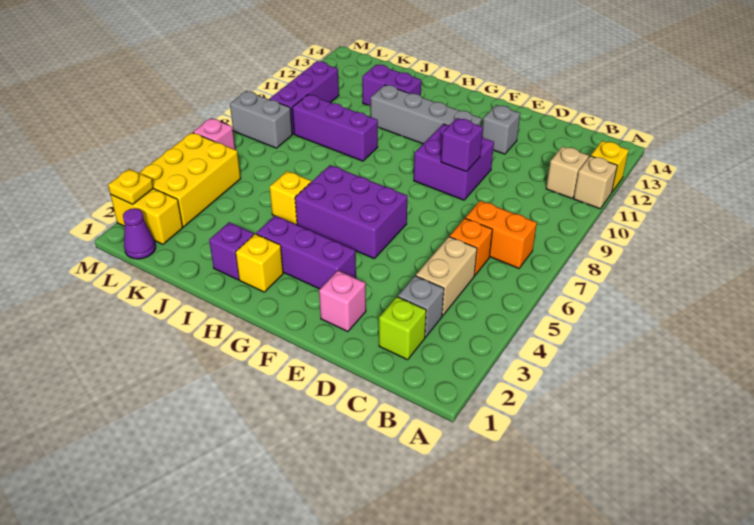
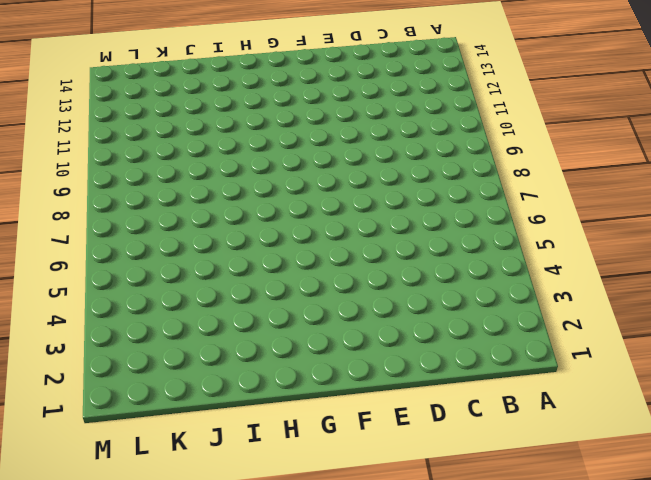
none -> tan 1x1 brick [574,156,617,209]
none -> yellow 1x1 brick [591,141,629,192]
none -> orange 1x2 brick [466,201,537,268]

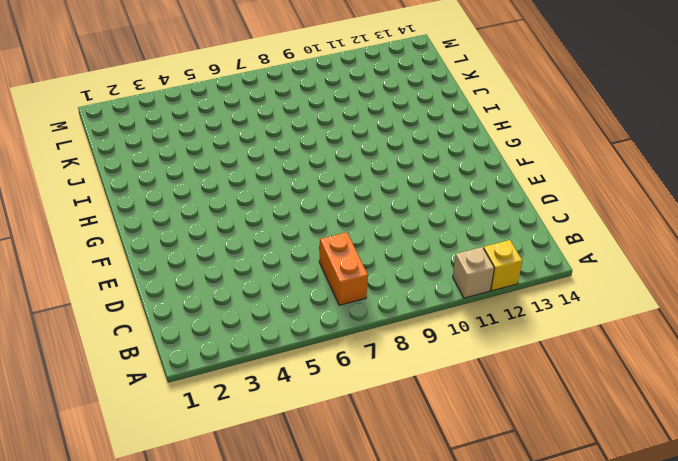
none -> tan 1x1 brick [546,146,589,198]
none -> lime 1x1 brick [379,297,426,360]
none -> grey 1x1 brick [398,276,444,337]

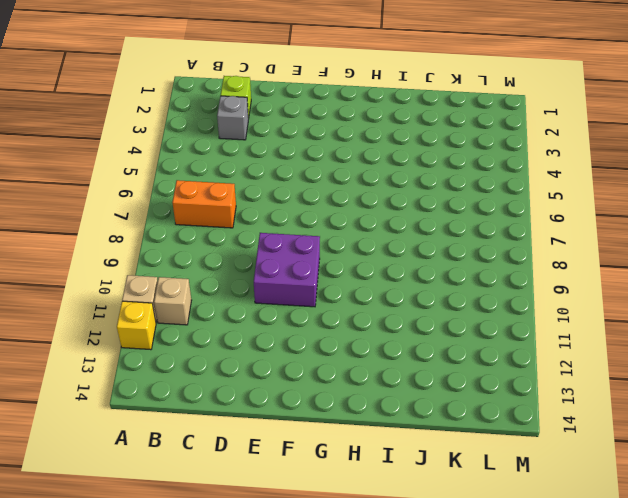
none -> tan 1x2 brick [416,237,477,316]
none -> orange 1x1 brick [450,218,492,276]
none -> pink 1x1 brick [319,271,366,332]

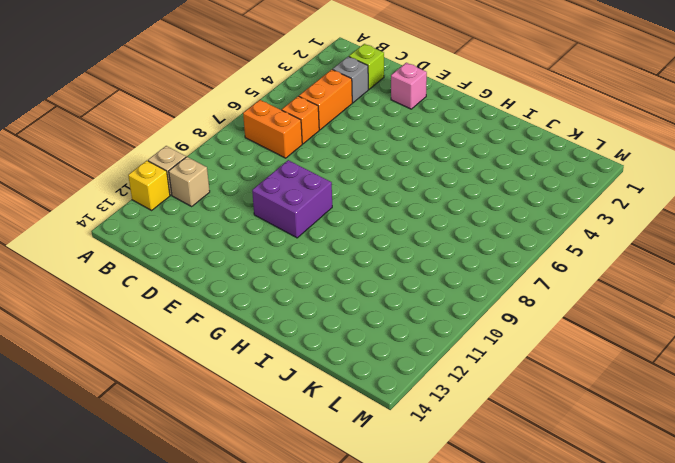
orange 1x2 brick [299,70,352,130] -> tan 1x2 brick [416,237,477,316]
none -> grey 1x1 brick [482,105,520,154]
none -> purple 1x3 brick [256,216,356,289]
none -> purple 2x3 brick [295,165,407,258]

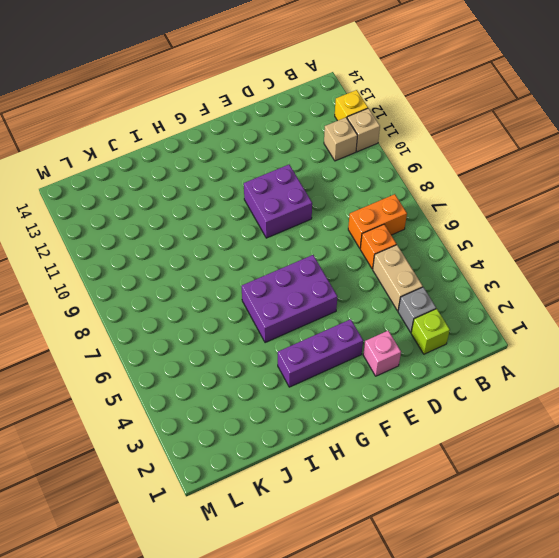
none -> grey 1x1 brick [482,105,520,154]
none -> grey 1x4 brick [371,85,481,144]
none -> yellow 1x1 brick [236,234,283,292]

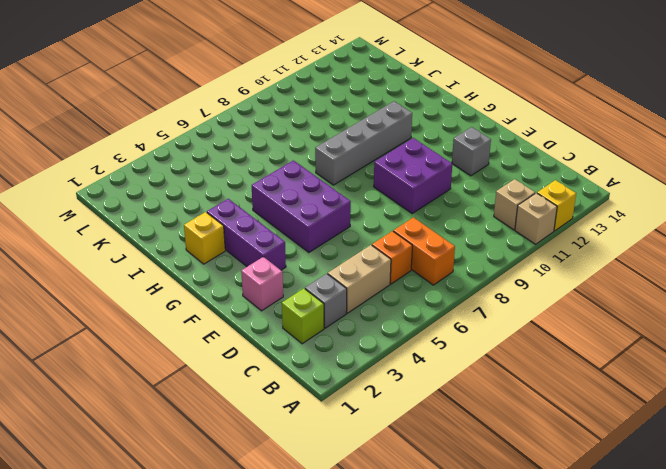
grey 1x4 brick [315,101,412,185] -> grey 1x4 brick turned to [371,85,481,144]
none -> purple 1x1 brick [209,222,254,280]
none -> yellow 1x1 brick [270,171,311,225]
none -> purple 1x3 brick [292,95,378,161]

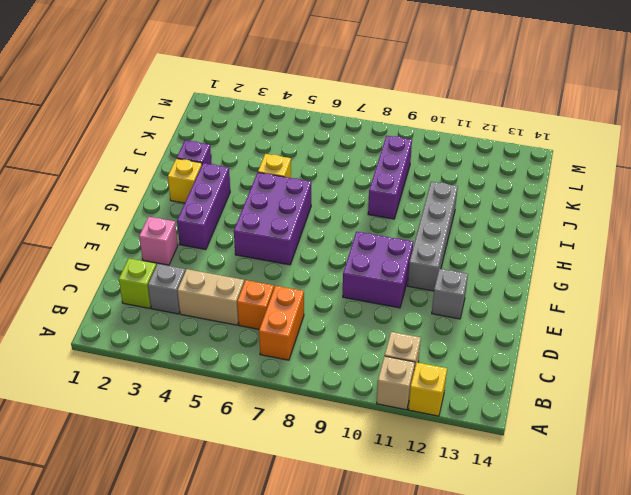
none -> purple 1x2 brick [362,65,421,106]
none -> purple 1x1 cone [123,208,156,259]
none -> yellow 1x2 brick [111,189,183,244]

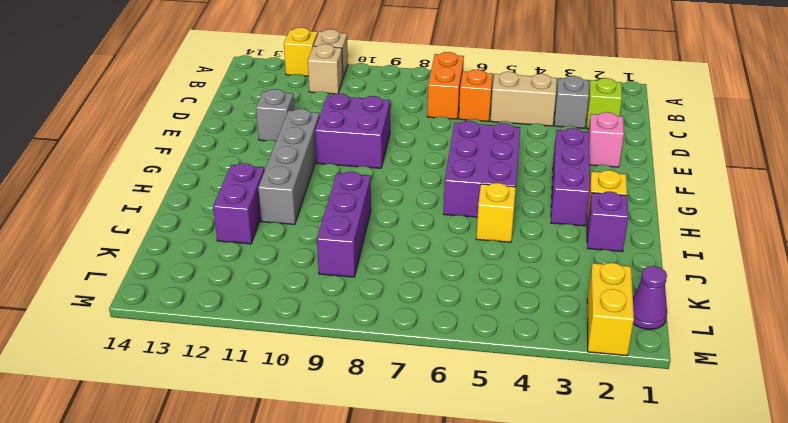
none -> yellow 2x3 brick [139,132,241,227]
none -> grey 1x2 brick [230,91,292,148]
none -> purple 1x3 brick [270,61,339,134]

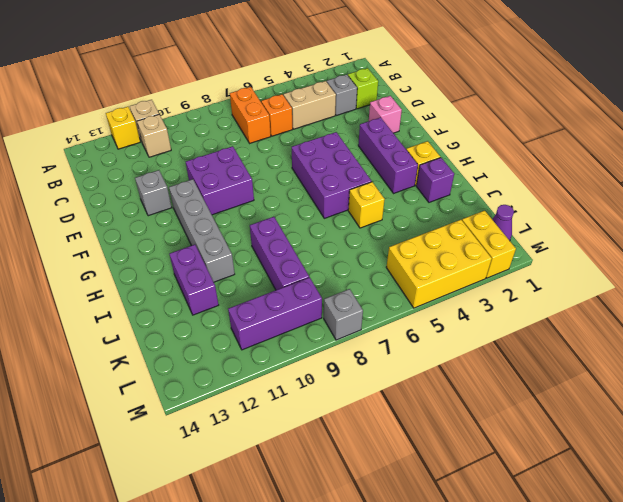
grey 1x1 brick [324,289,363,340] -> grey 1x2 brick [230,91,292,148]
none -> pink 1x1 brick [193,118,235,150]
none -> purple 1x1 brick [441,118,483,172]
none -> yellow 1x1 plate [108,169,153,204]

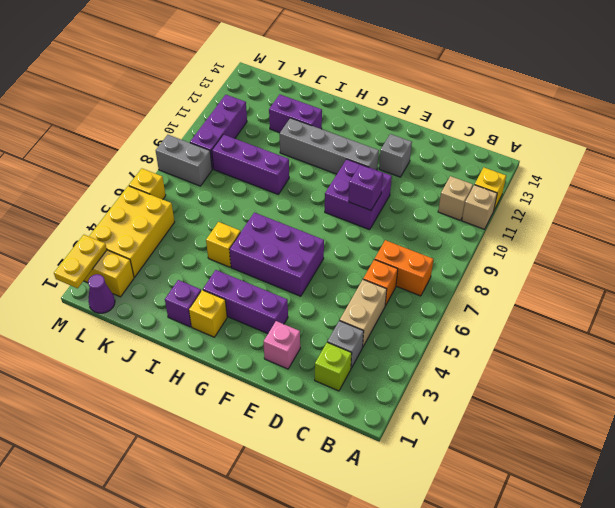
yellow 1x2 plate [54,235,107,288] -> yellow 1x1 plate [108,169,153,204]
yellow 1x1 brick [129,168,166,199] -> pink 1x1 brick [193,118,235,150]

